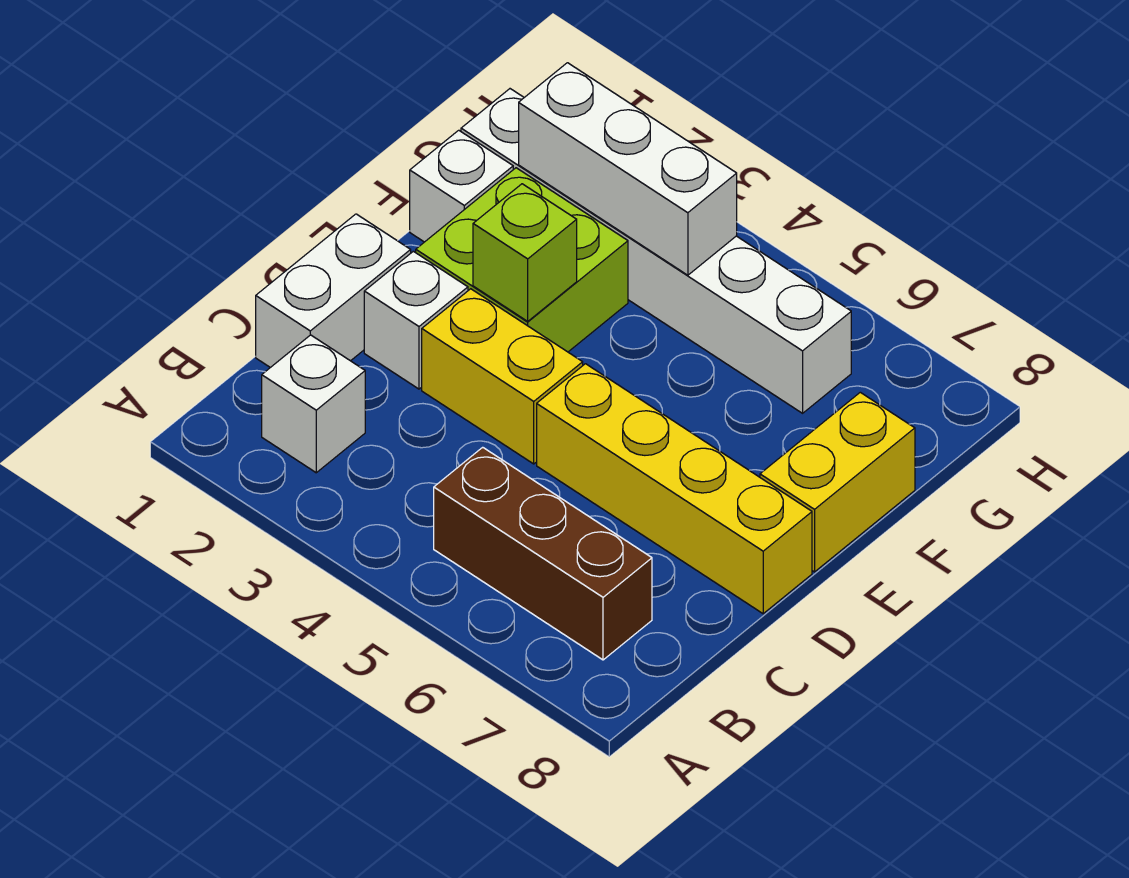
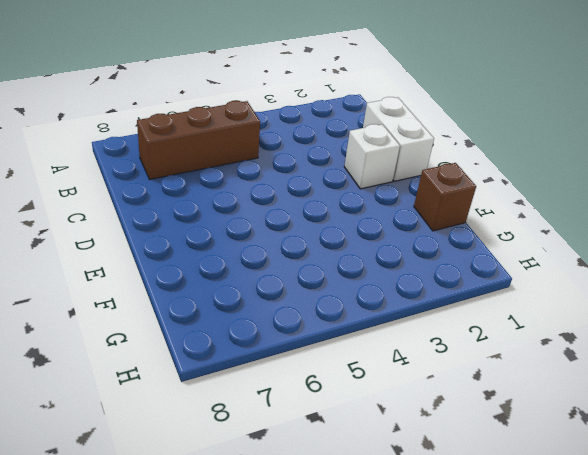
brown 1x1 brick [414,163,476,231] -> white 1x1 brick [410,130,513,242]
none -> white 1x1 brick [262,335,365,473]
none -> yellow 1x2 brick [422,289,583,464]
none -> yellow 1x4 brick [537,364,812,614]

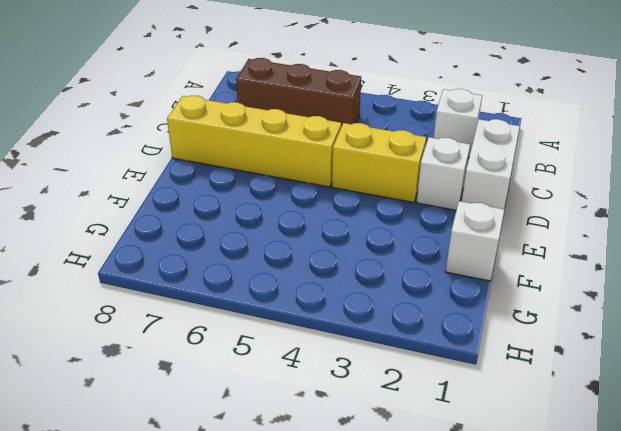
none -> lime 2x2 brick [416,168,628,352]
none -> yellow 1x2 brick [760,392,915,572]
none -> white 1x6 brick [461,89,851,413]

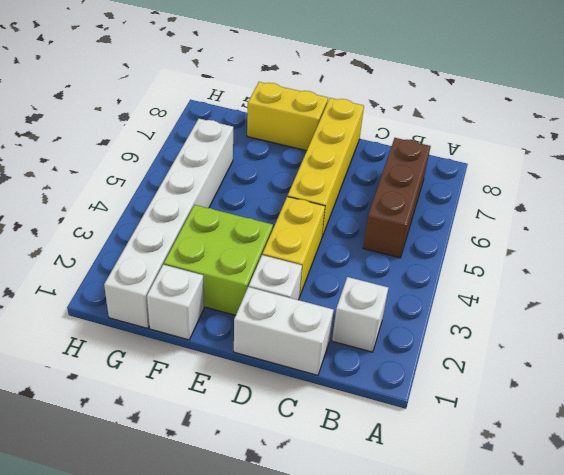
none -> lime 1x1 brick [473,184,577,321]
none -> white 1x3 brick [519,63,737,275]

